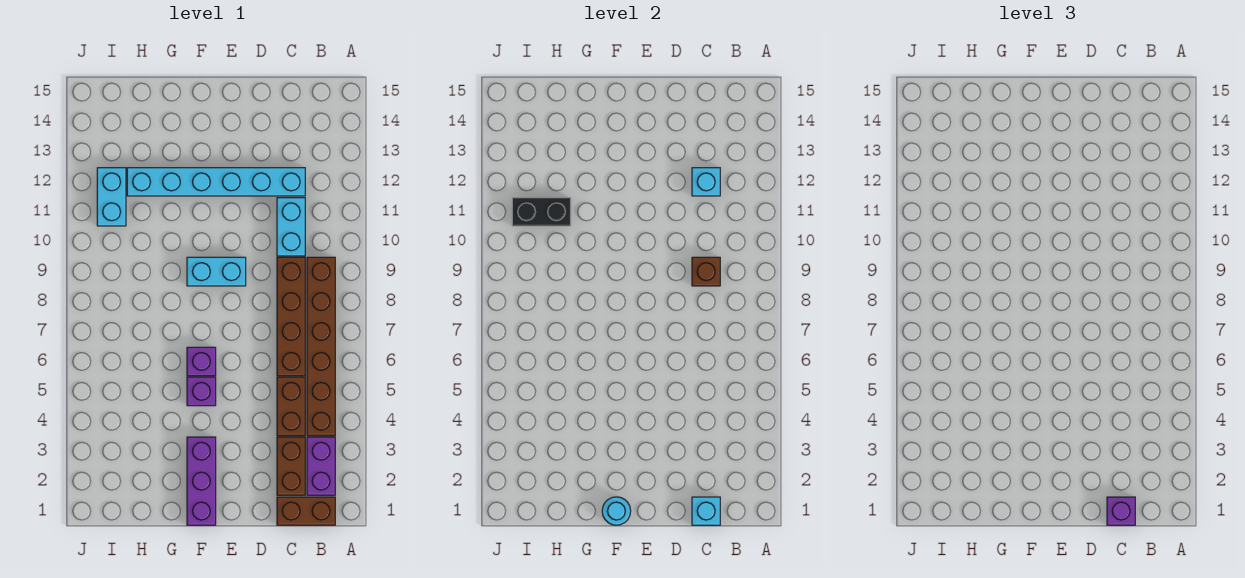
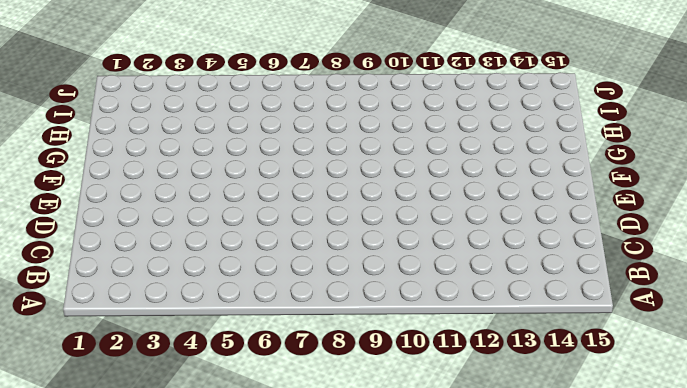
none -> brown 1x2 brick [277,497,335,525]
none -> purple 1x2 brick [307,437,335,495]
none -> brown 1x6 brick [307,257,335,436]

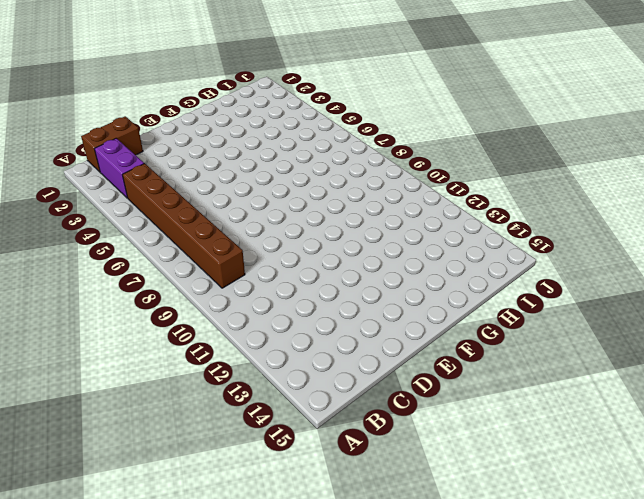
none -> brown 1x2 brick [277,437,305,495]
none -> brown 1x2 brick [277,377,305,436]
none -> brown 1x4 brick [277,257,305,376]

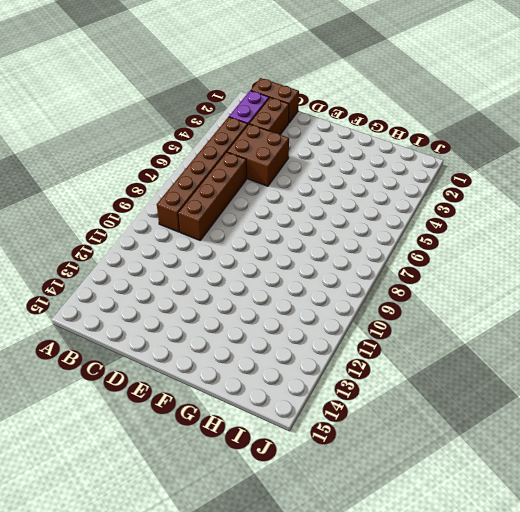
brown 2x2 brick [227,124,289,186] -> brown 1x2 brick [277,377,305,436]
none -> cyan 1x2 brick [277,198,305,256]
none -> cyan 1x6 brick [127,168,305,196]
none -> cyan 1x2 brick [187,257,246,286]

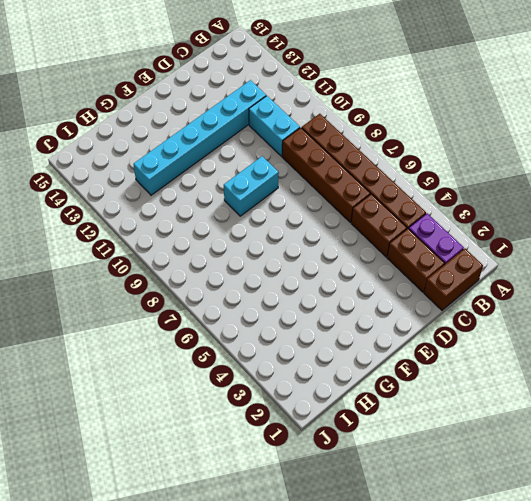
none -> purple 1x3 brick [187,437,216,525]
none -> purple 1x1 brick [187,377,216,406]
none -> purple 1x1 brick [187,347,216,376]

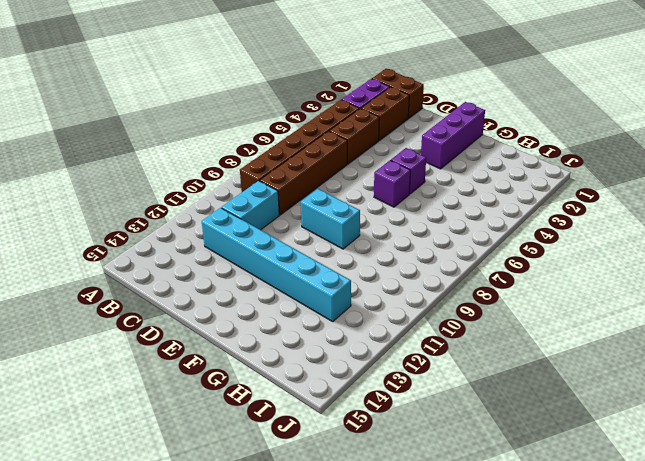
none -> cyan 1x2 brick [97,168,126,226]
none -> cyan 1x1 brick [692,497,720,525]
none -> brown 1x1 brick [692,257,720,286]

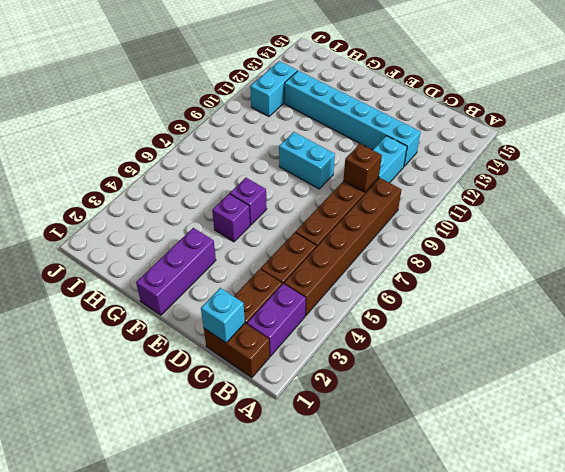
none -> cyan 1x1 brick [692,168,720,196]
none -> cyan 1x1 round brick [602,497,631,525]
none -> black 1x2 brick [512,198,571,226]

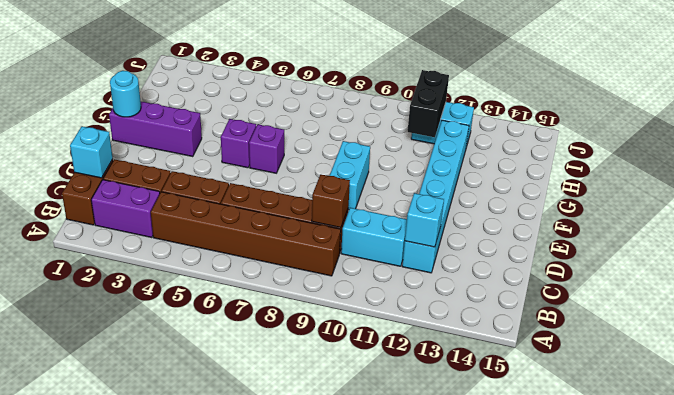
none -> purple 1x1 brick [1107,497,1135,525]

